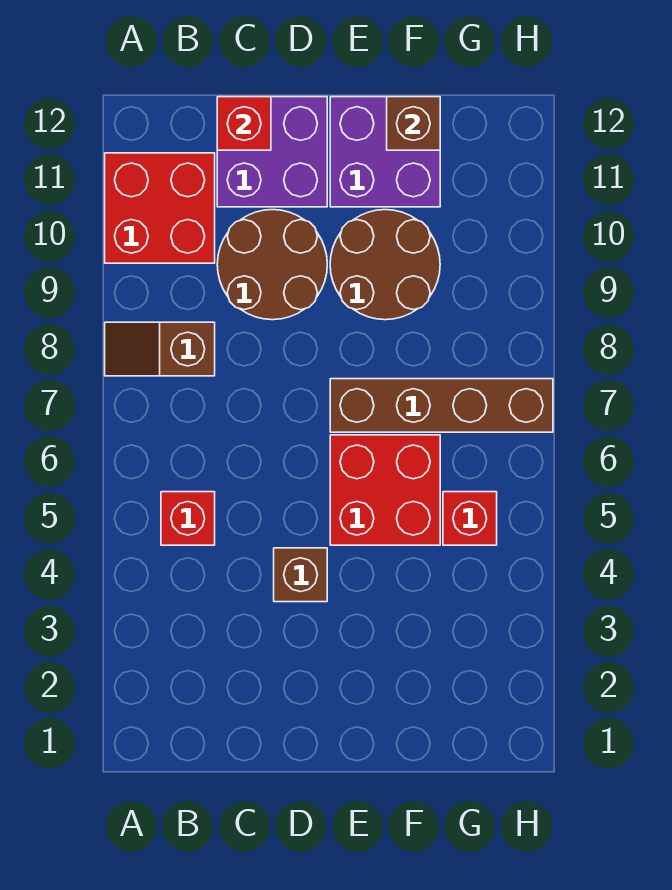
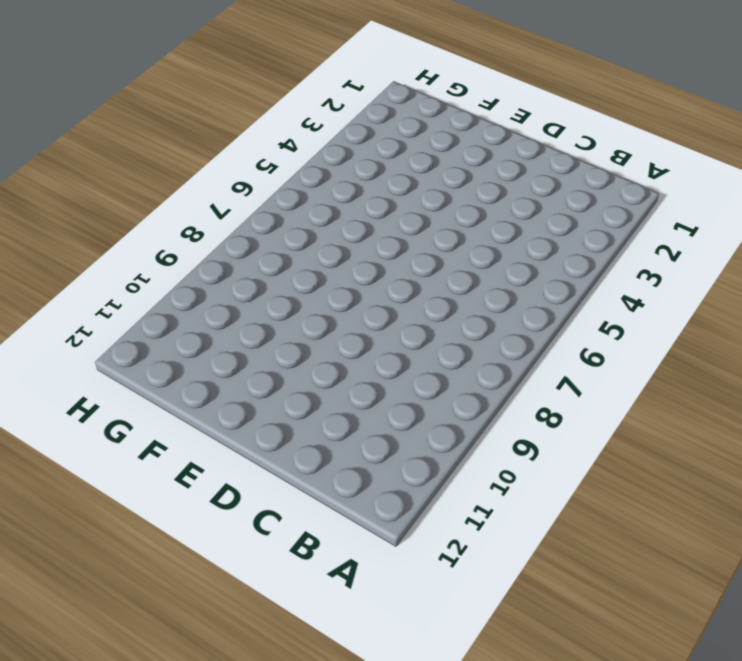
none -> brown 1x2 slope [105,322,215,376]
none -> red 2x2 brick [105,153,215,263]
none -> red 1x1 brick [161,492,215,545]

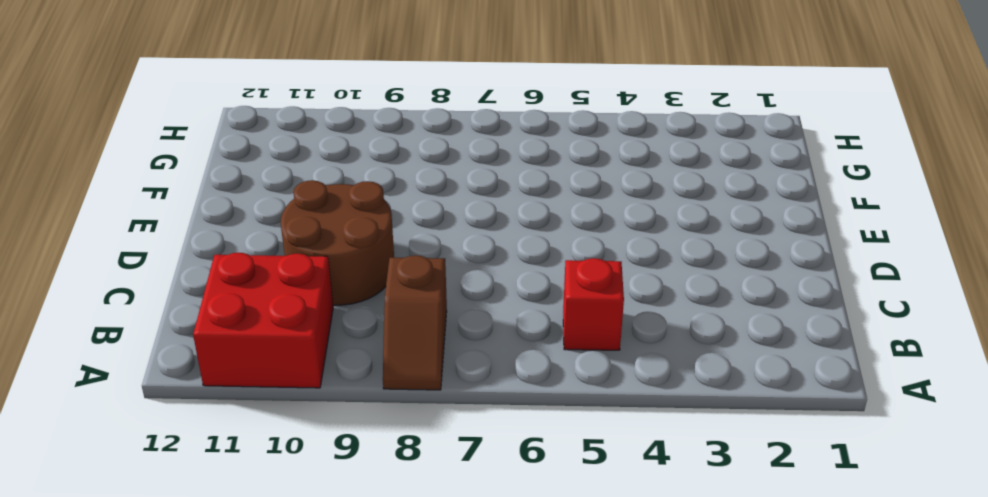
none -> purple 2x2 brick [217,97,327,207]
none -> brown 1x1 brick [274,548,327,602]
none -> red 2x2 brick [330,435,440,545]

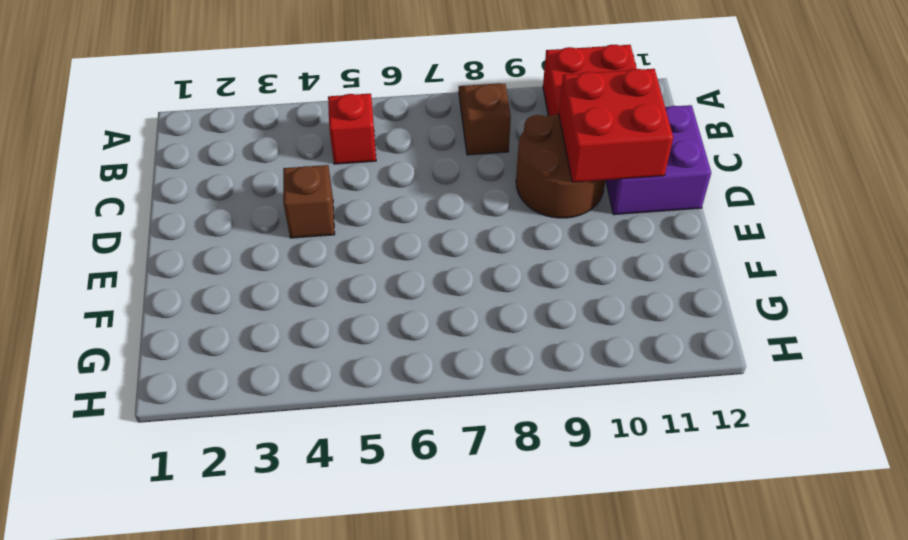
red 2x2 brick [559,69,673,182] -> red 2x2 brick moved to [330,435,440,545]
none -> brown 1x4 brick [330,379,553,432]
none -> brown 2x2 round brick [330,210,440,320]
none -> purple 2x2 brick [330,97,440,207]

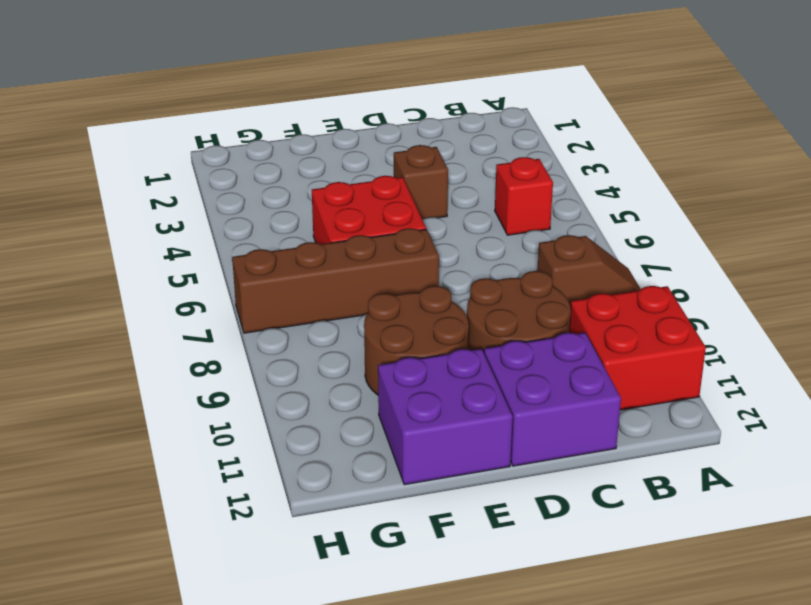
none -> red 1x1 brick [443,492,497,545]
none -> red 1x1 brick [217,97,271,150]
none -> brown 1x1 brick [387,97,440,150]

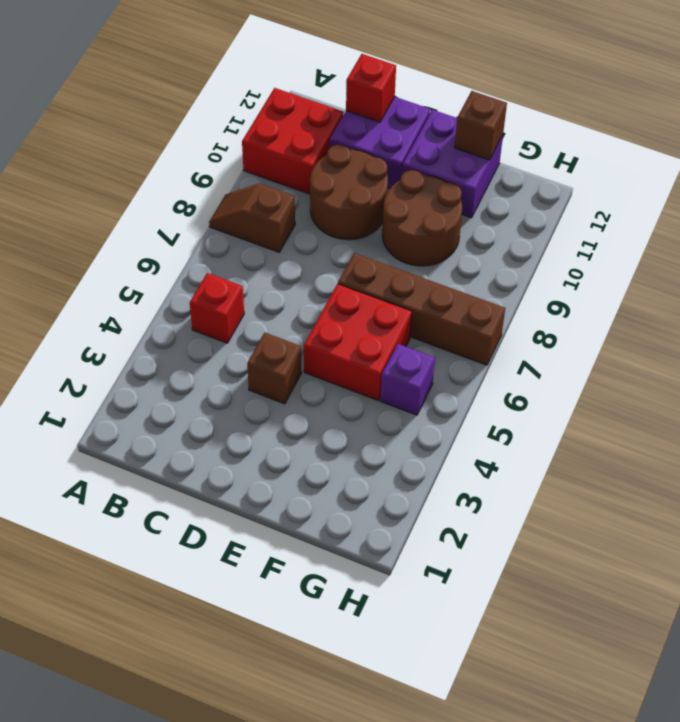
purple 1x1 brick [380,344,435,415] -> red 1x1 brick [443,492,497,545]

